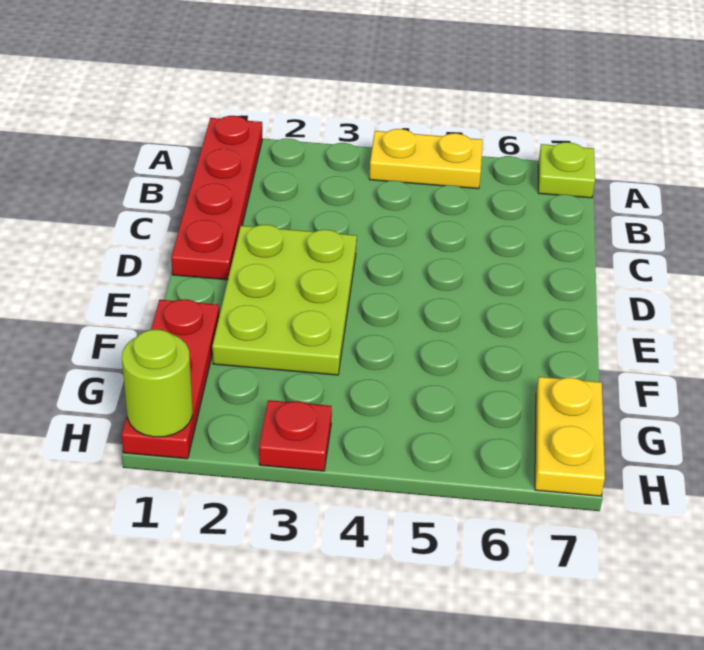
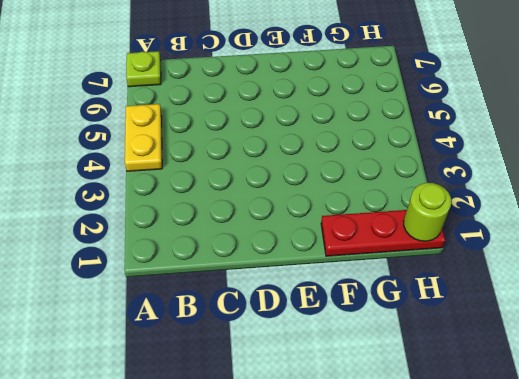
none -> red 1x4 plate [171,116,262,280]
none -> lime 2x3 plate [212,225,357,375]

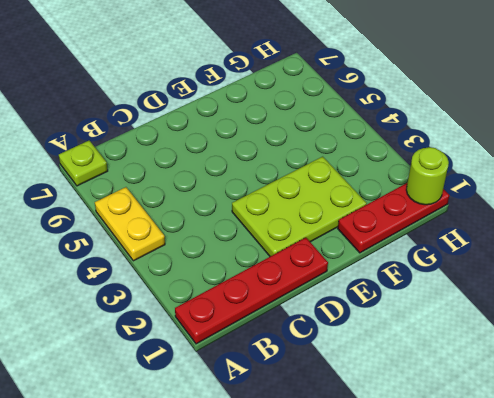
none -> yellow 1x2 plate [535,377,605,496]
none -> red 1x1 plate [259,400,332,471]

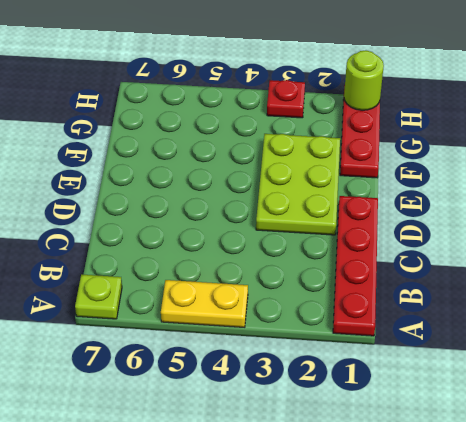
none -> yellow 1x2 plate [535,377,605,496]

